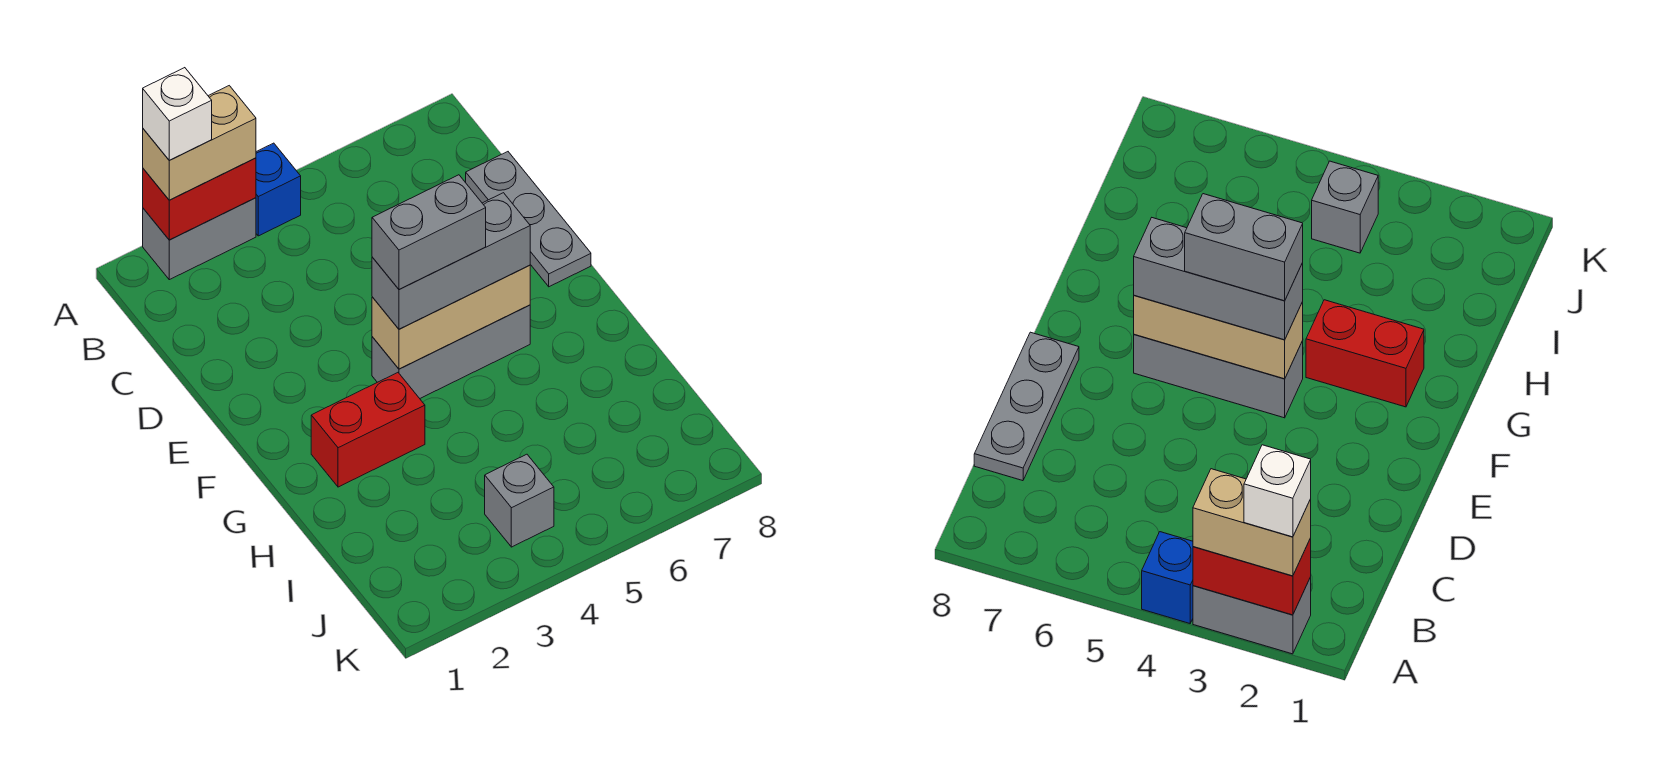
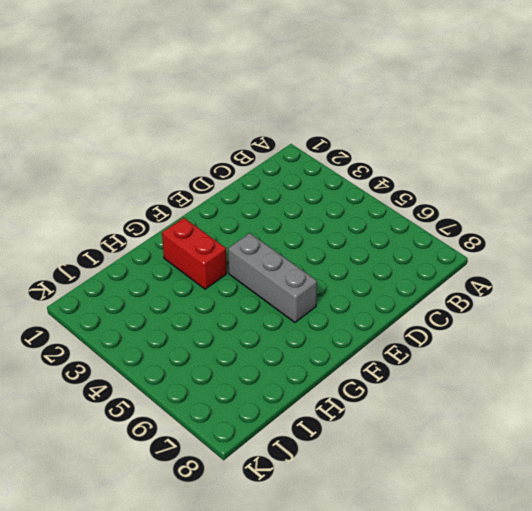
none -> grey 1x2 brick [143,198,256,280]
none -> blue 1x1 brick [256,143,301,236]
none -> grey 1x3 plate [466,152,591,287]

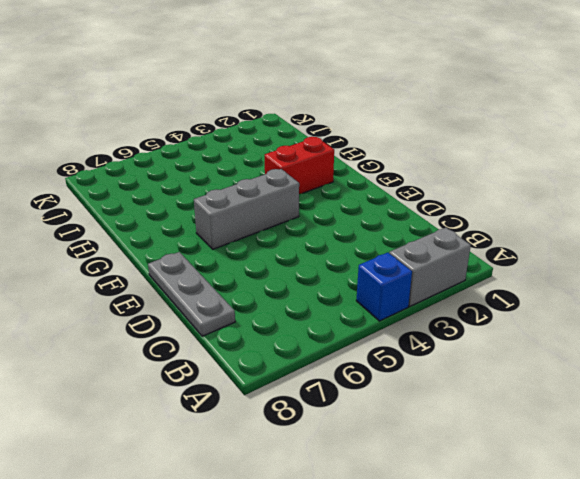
none -> grey 1x1 brick [485,454,554,547]
none -> red 1x2 brick [143,158,256,240]
none -> tan 1x3 brick [372,265,530,369]

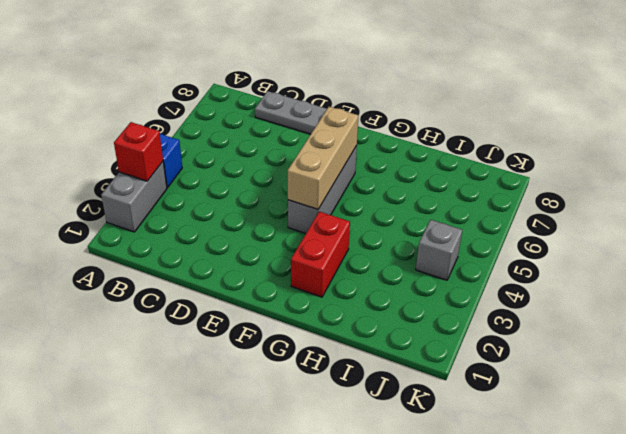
red 1x1 brick [114,122,163,181] -> red 1x2 brick [143,158,256,240]
none -> tan 1x2 brick [143,86,256,200]
none -> grey 1x3 brick [372,193,530,329]
none -> white 1x1 brick [143,68,212,160]

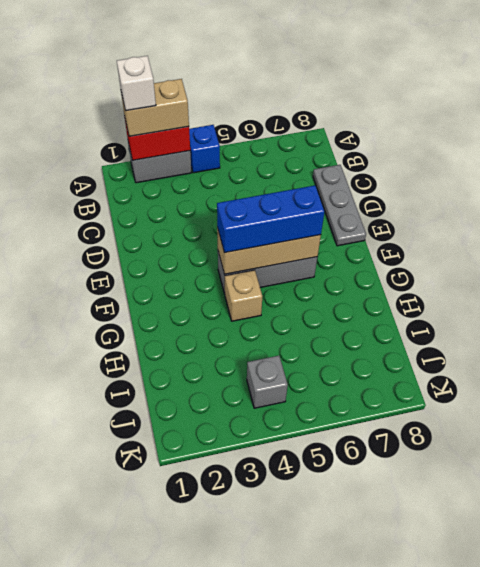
blue 1x3 brick [217,185,325,253] -> grey 1x3 brick [372,193,530,329]
tan 1x1 brick [225,270,262,321] -> none
none -> red 1x2 brick [311,373,425,487]
none -> grey 1x2 brick [372,175,486,290]

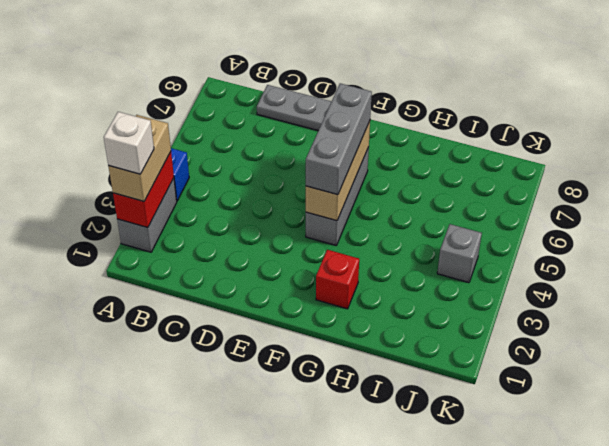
red 1x1 brick [316,250,359,309] -> red 1x2 brick [311,373,425,487]
none -> grey 1x2 brick [372,175,486,290]

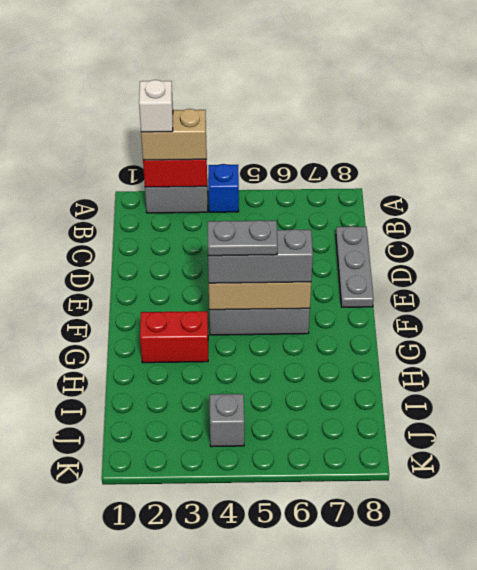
grey 1x2 plate [208,220,278,256] -> grey 1x2 brick [372,175,486,290]

